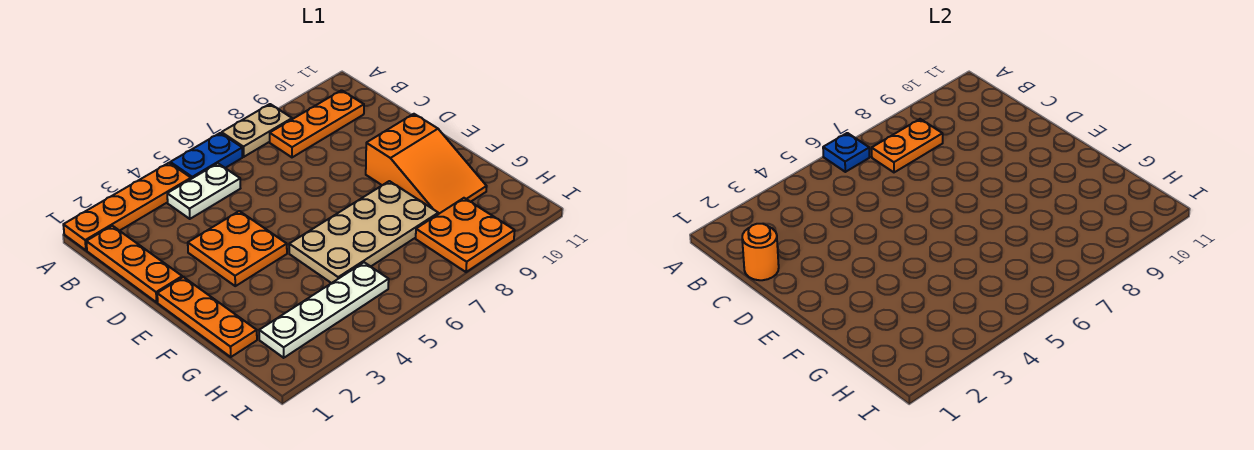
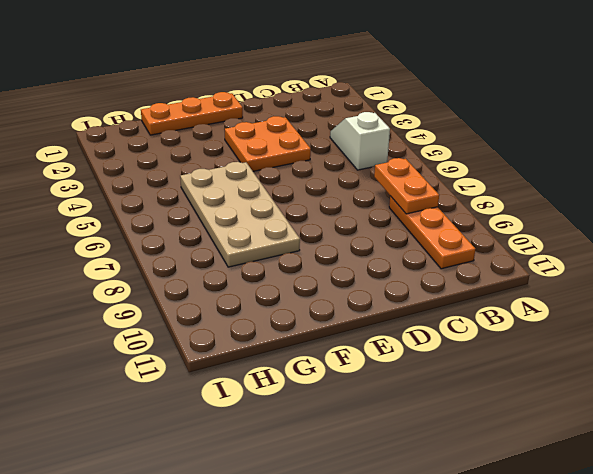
white 1x2 slope [330,112,390,170] -> white 1x2 plate [167,163,240,219]
none -> orange 1x4 plate [63,163,191,250]
none -> blue 1x2 plate [170,133,243,179]
none -> tan 1x2 plate [222,104,292,157]

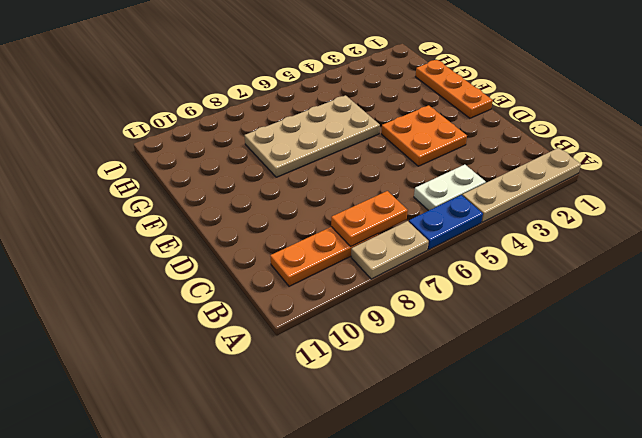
tan 1x4 plate [462,148,581,222] -> orange 1x4 plate [63,163,191,250]
none -> orange 1x3 plate [86,226,182,302]
none -> orange 2x3 slope [366,114,487,214]
none -> white 1x4 plate [259,262,389,358]

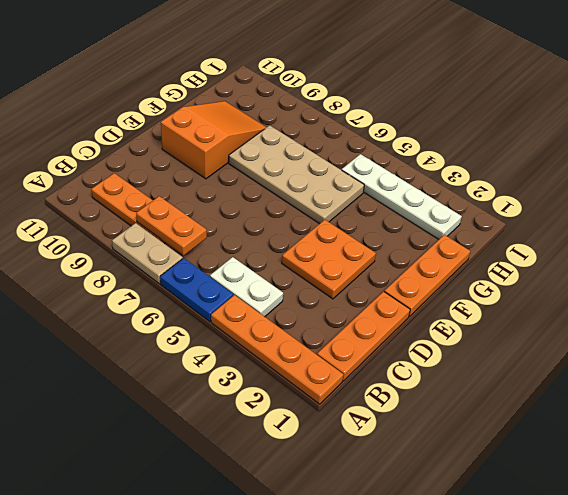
none -> orange 2x2 plate [416,198,515,272]
none -> blue 1x1 plate [823,133,870,172]
none -> orange 1x1 round brick [742,224,779,280]

